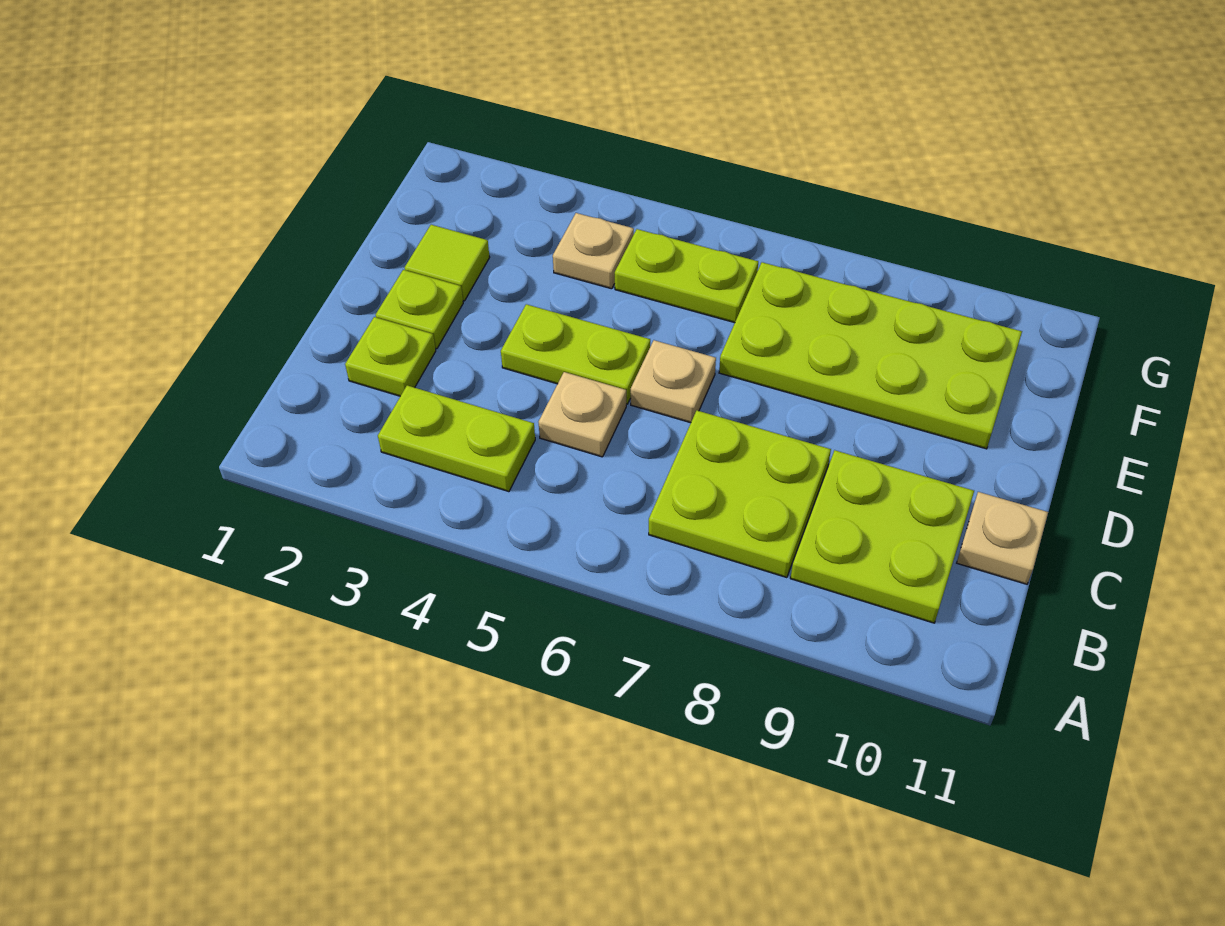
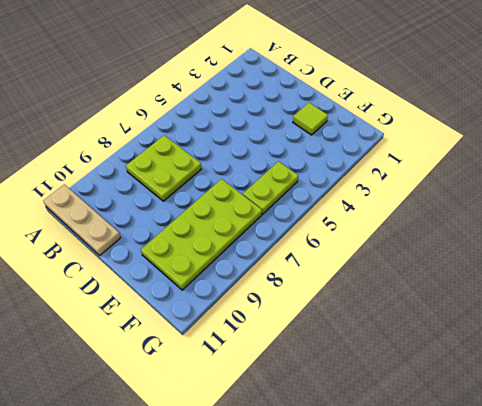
tan 1x3 plate [43,185,121,255] -> tan 1x1 plate [957,492,1048,584]
none -> lime 1x2 plate [378,385,535,492]
none -> lime 2x2 plate [790,450,974,623]
none -> lime 1x1 plate [345,317,436,396]

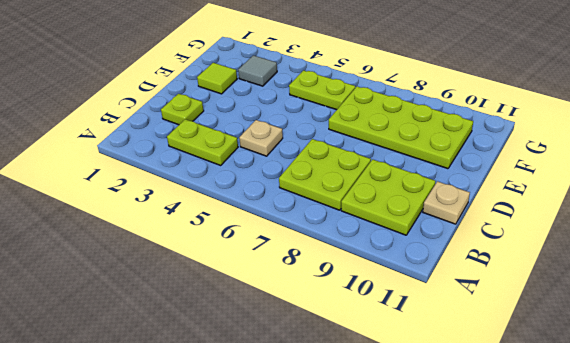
grey 1x1 tile [238,55,277,86] -> none
none -> lime 1x1 plate [376,270,463,349]
none -> lime 1x2 plate [501,304,650,404]
none -> tan 1x1 plate [631,340,716,423]

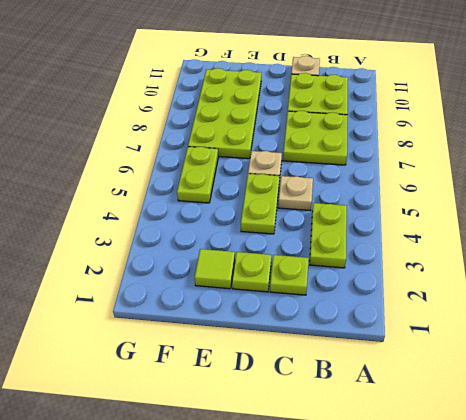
none -> tan 1x1 plate [553,213,634,289]

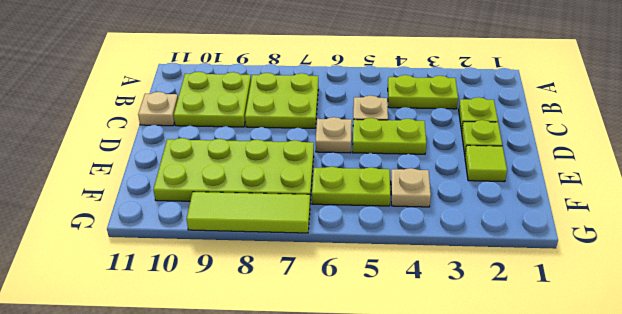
lime 1x3 tile [186,192,310,233] -> none

